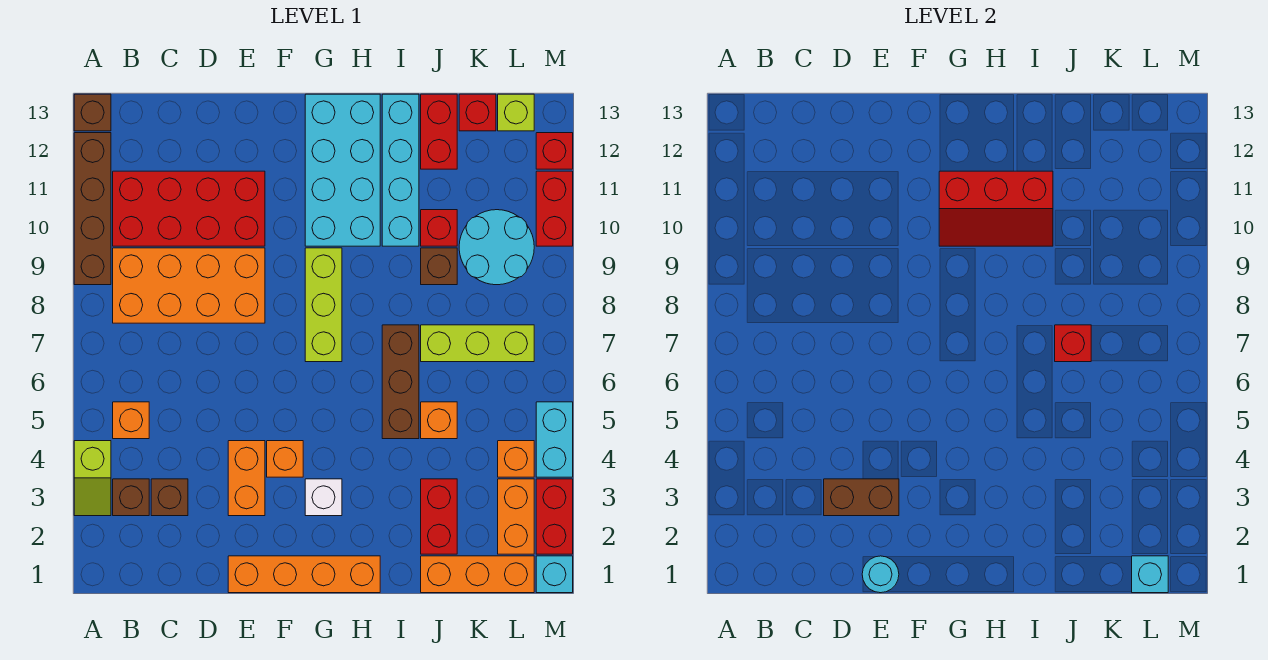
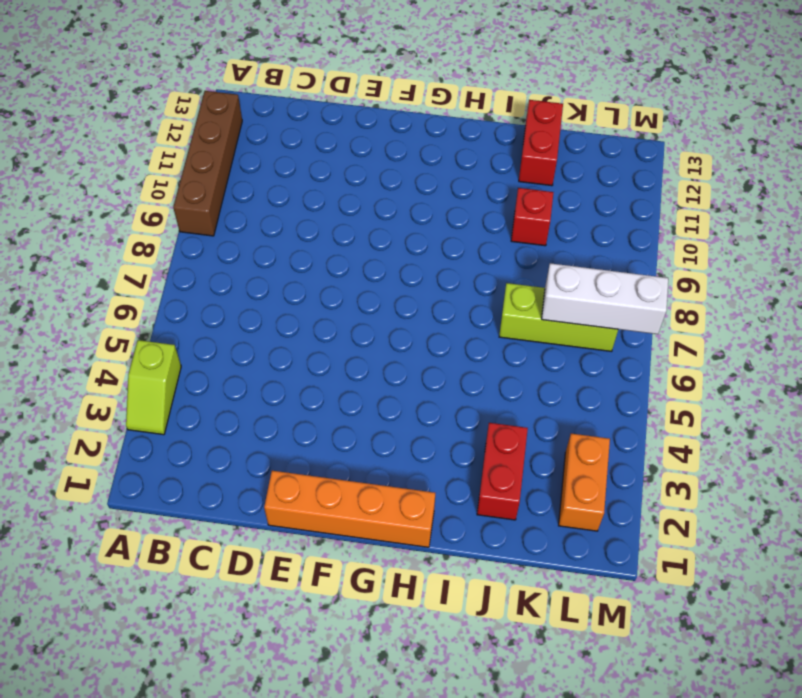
white 1x3 brick [542,263,668,334] -> none
none -> brown 1x1 brick [74,94,111,131]
none -> brown 1x1 brick [113,479,149,516]
none -> orange 1x1 brick [113,402,149,439]
none -> orange 2x4 brick [113,248,265,323]

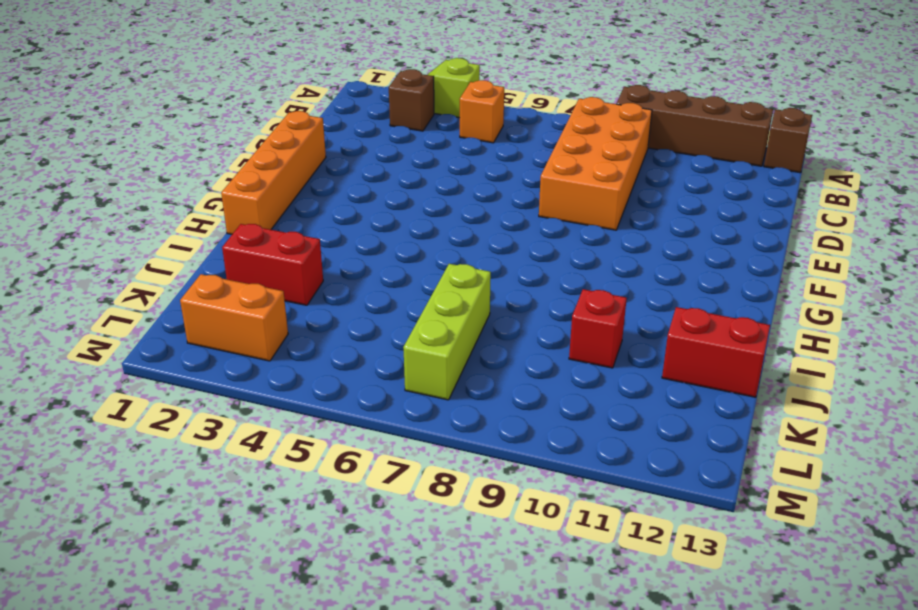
none -> red 2x4 brick [113,171,265,246]
none -> brown 1x1 brick [151,479,188,516]
none -> orange 1x2 brick [228,441,265,516]
none -> orange 1x1 brick [267,441,303,477]

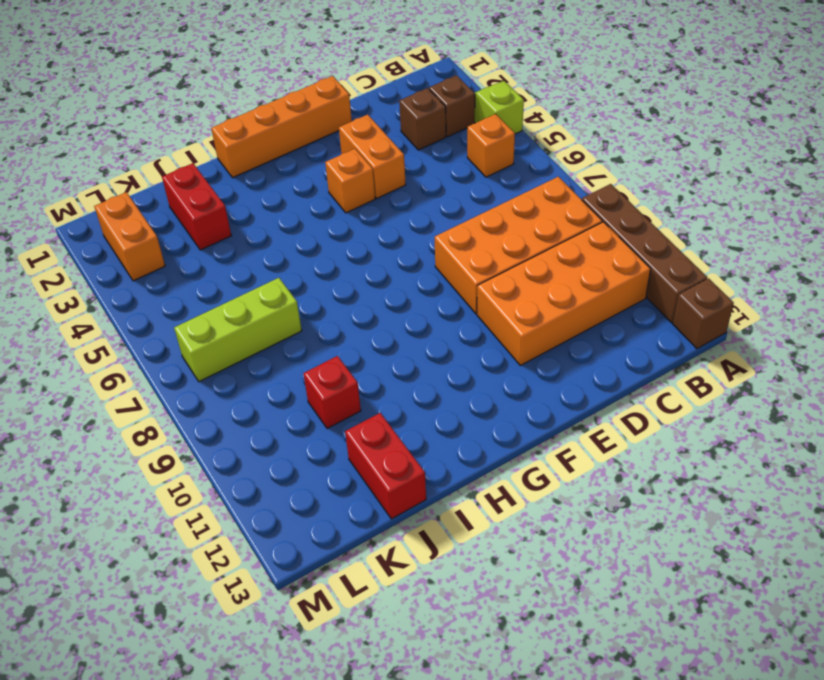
orange 2x4 brick [477,222,651,365] -> red 2x4 brick [113,171,265,246]
none -> white 1x1 brick [305,479,342,516]
none -> lime 1x3 brick [305,248,342,362]
none -> cyan 2x4 brick [305,94,380,246]
none -> brown 1x3 brick [382,325,419,439]

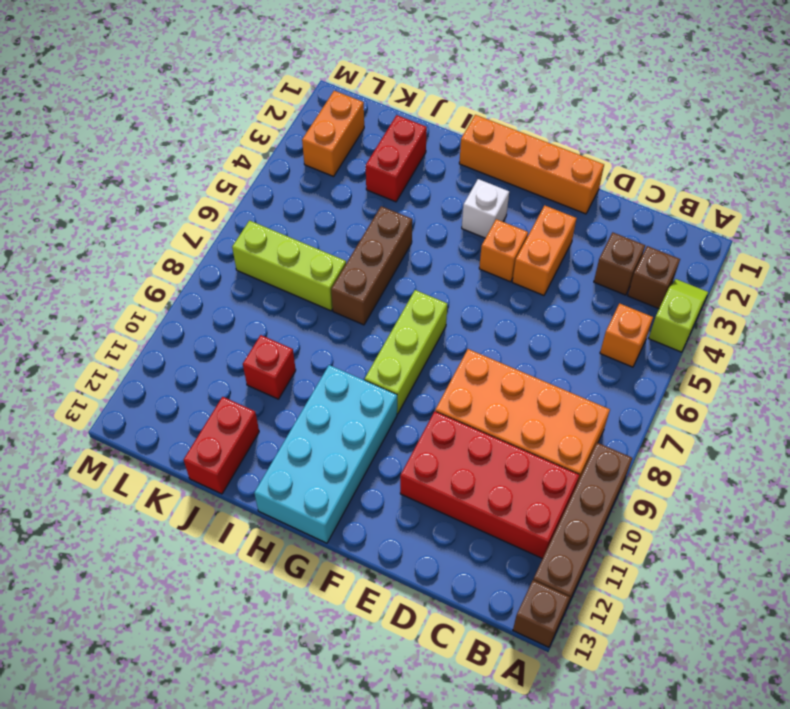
none -> cyan 1x4 brick [382,94,419,246]
none -> orange 1x3 brick [421,556,534,593]
none -> orange 1x1 brick [421,402,457,439]
none -> brown 1x1 brick [421,248,457,285]

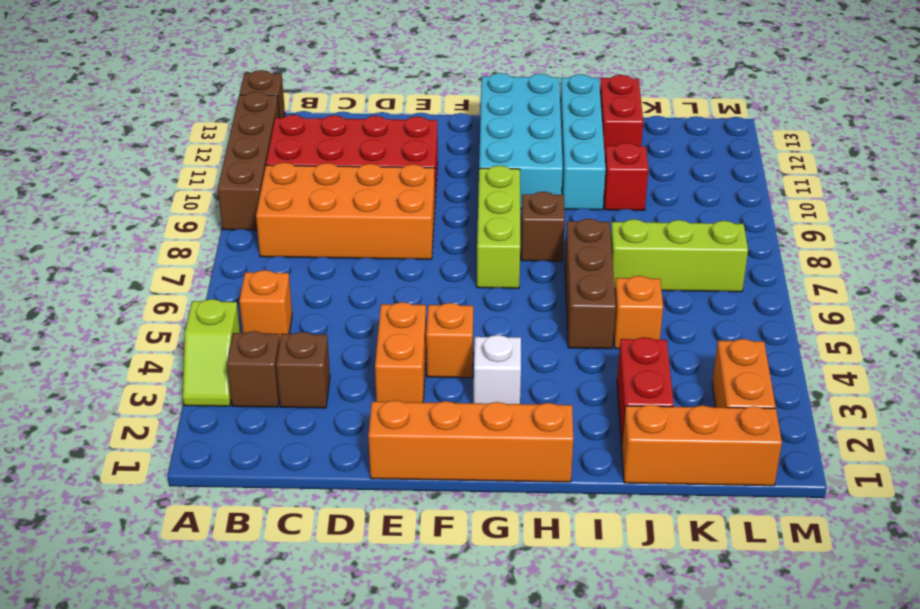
brown 1x1 brick [521,192,565,261] -> brown 1x1 brick moved to [421,248,457,285]
none -> cyan 2x2 round brick [459,210,534,285]
none -> red 1x1 brick [459,94,496,131]
none -> orange 1x1 brick [498,441,534,477]
none -> lime 1x1 brick [498,94,534,131]

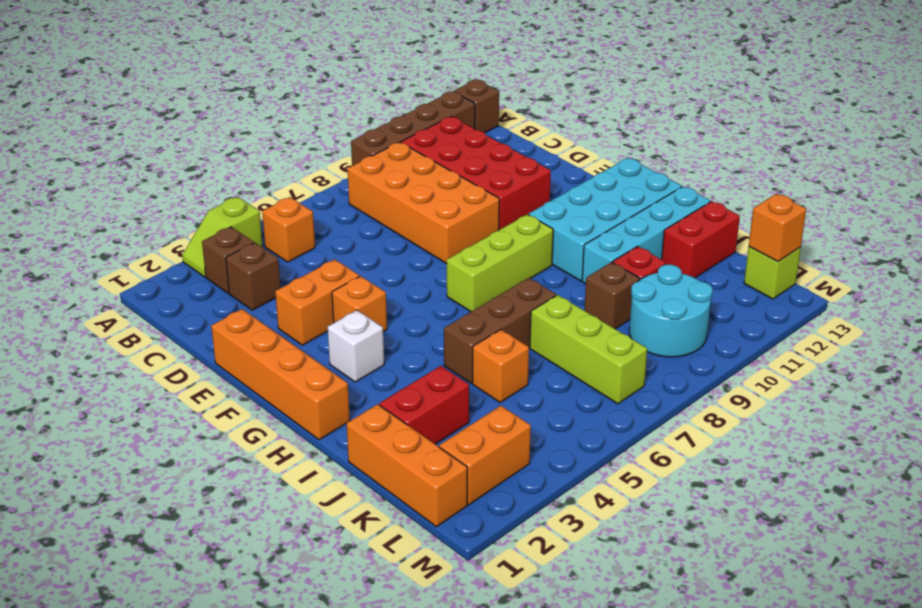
orange 1x1 brick [749,194,806,262] -> orange 1x1 brick moved to [498,441,534,477]
none -> red 1x1 brick [459,94,496,131]
none -> cyan 1x1 brick [536,556,573,593]
none -> red 1x2 brick [536,479,573,554]
none -> cyan 1x2 brick [536,402,573,477]

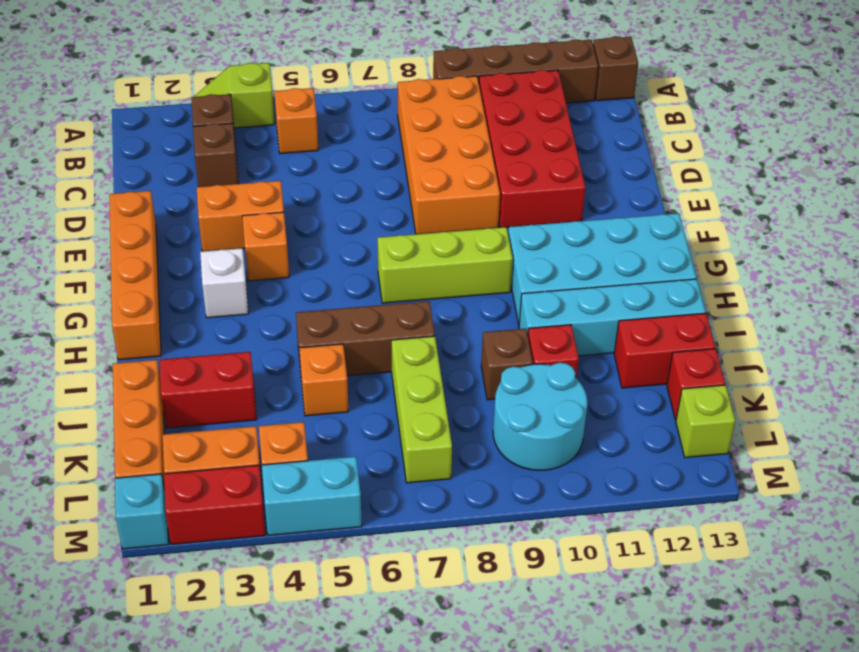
none -> red 1x2 brick [536,171,573,246]
none -> red 1x1 brick [536,133,573,169]
none -> brown 1x2 brick [824,479,899,516]
none -> cyan 1x1 round brick [862,556,899,593]

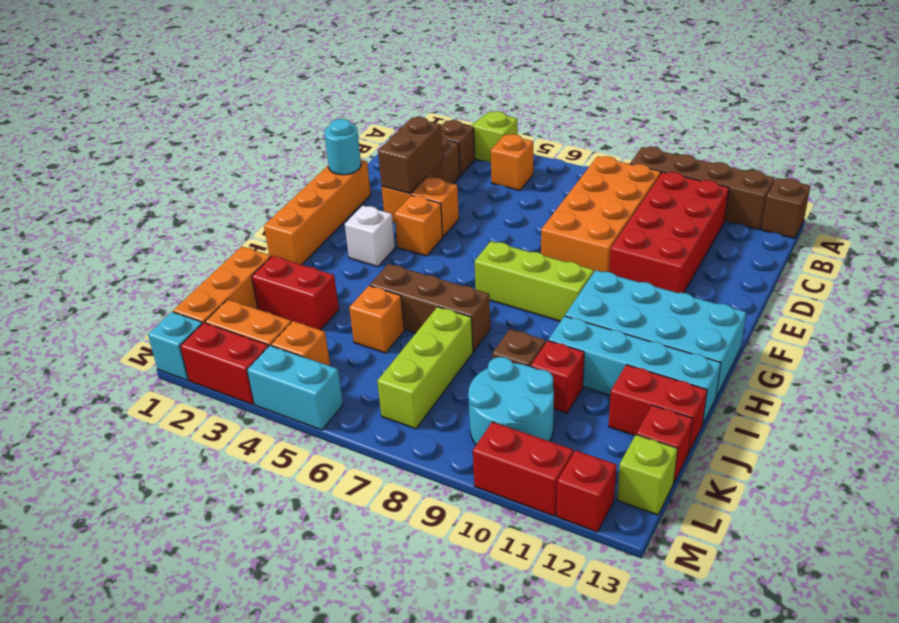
none -> red 2x3 slope [939,171,1053,246]
none -> red 1x1 brick [1055,325,1091,362]
none -> cyan 1x1 brick [1132,556,1168,593]

